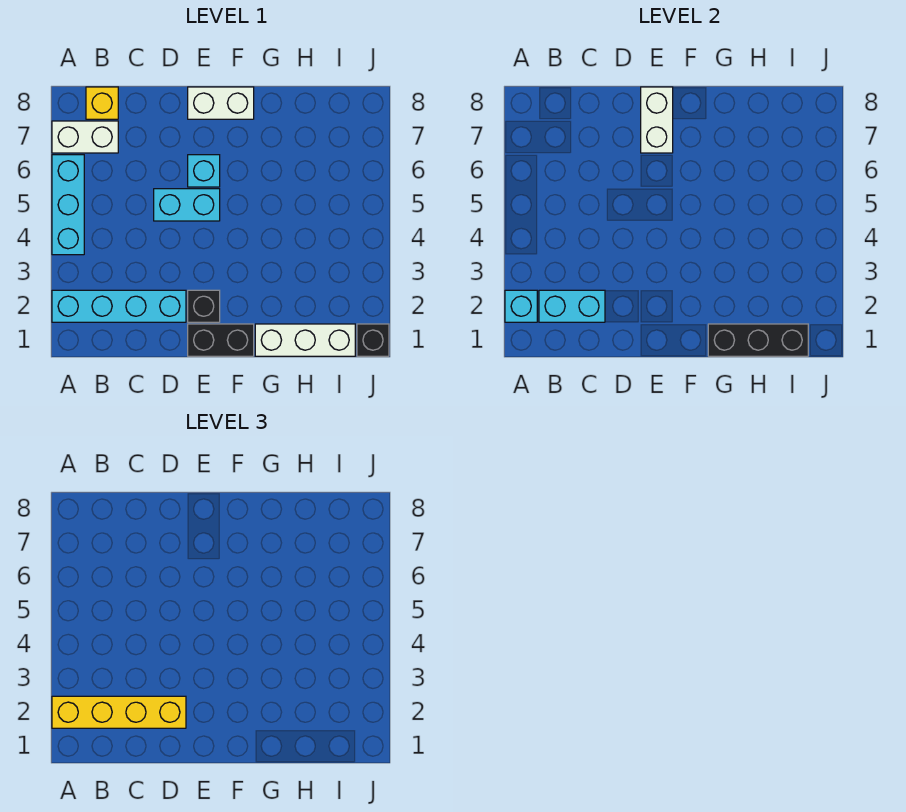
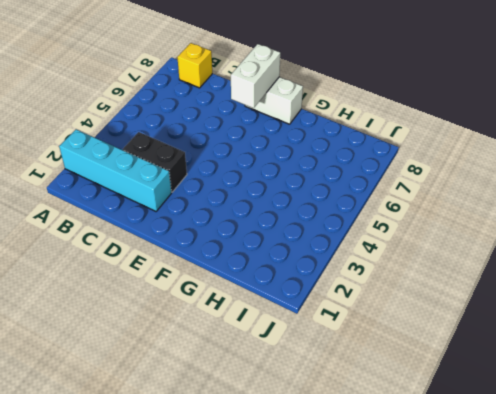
black 1x2 brick [123,132,187,192] -> black 1x2 brick moved to [188,324,254,356]
none -> cyan 1x3 brick [52,155,84,255]
none -> white 1x2 brick [52,121,118,153]
none -> cyan 1x2 brick [154,189,220,221]

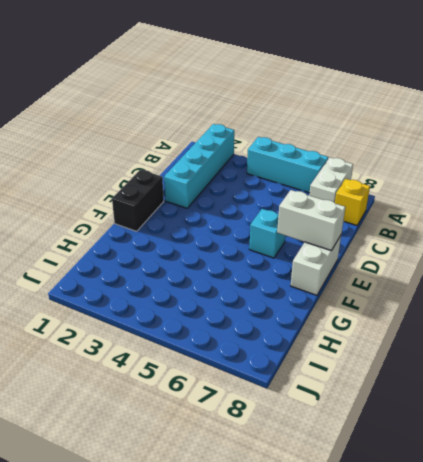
none -> cyan 1x2 brick [154,189,220,221]
none -> black 1x1 brick [188,290,220,322]
none -> white 1x3 brick [255,324,355,356]

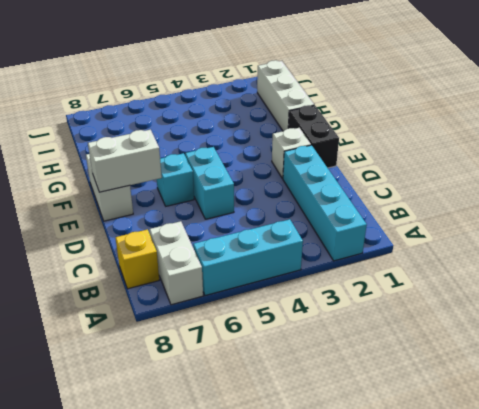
white 1x1 brick [272,128,311,179] -> black 1x1 brick [188,290,220,322]
none -> black 1x1 brick [357,324,389,356]
none -> cyan 1x1 brick [505,290,537,322]
none -> cyan 1x2 brick [539,290,605,322]

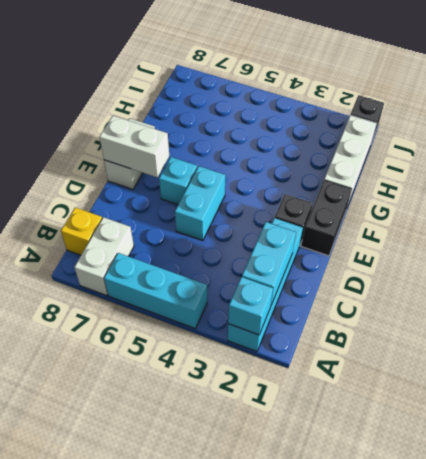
none -> black 1x3 brick [708,324,808,356]
none -> yellow 1x4 brick [52,696,186,728]

